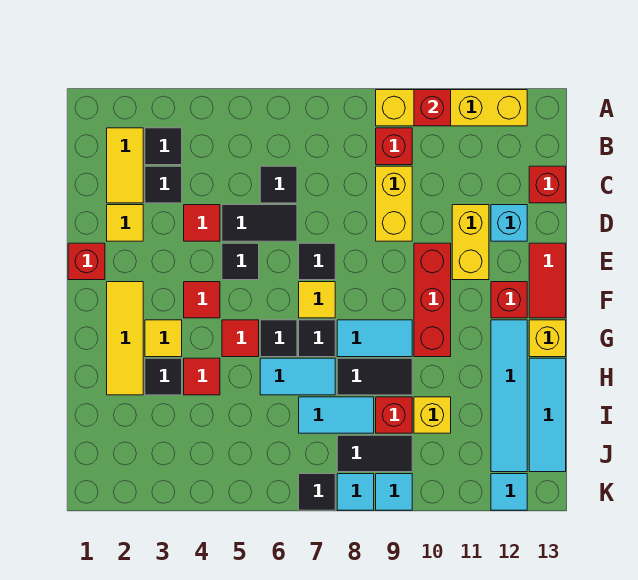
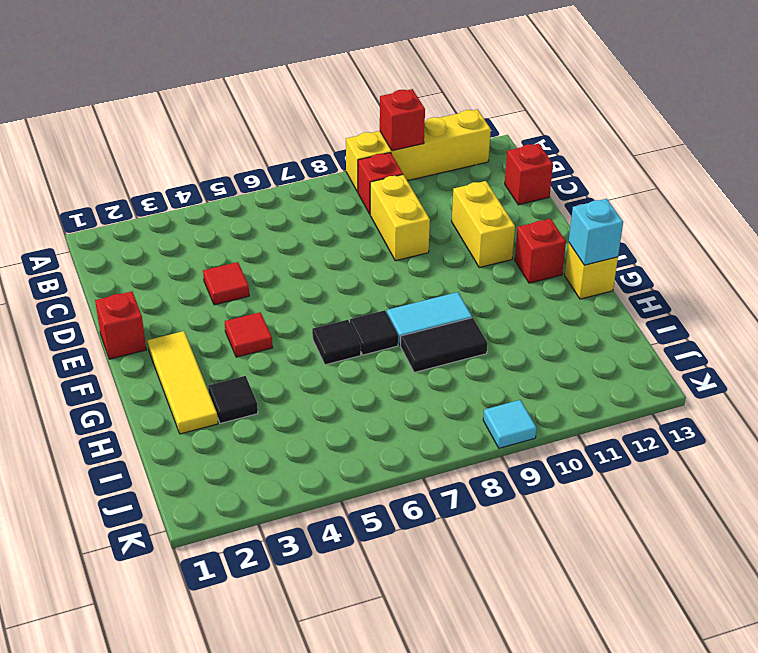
cyan 1x1 brick [569,199,623,265] -> cyan 1x1 brick moved to [491,205,527,241]
none -> yellow 1x2 tile [107,128,143,203]
none -> black 1x1 tile [145,128,182,165]
none -> black 1x1 tile [145,166,182,203]
none -> black 1x1 tile [260,166,297,203]

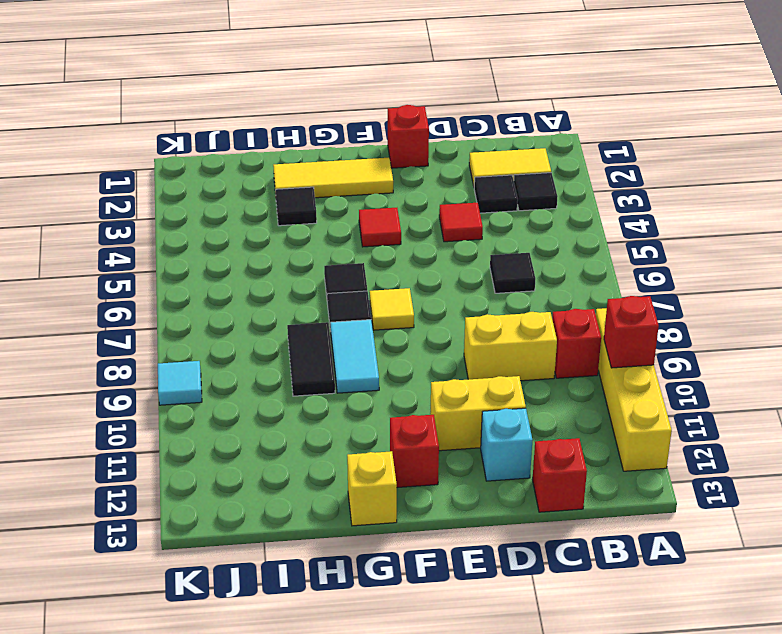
none -> yellow 1x1 tile [107,205,143,241]
none -> black 1x2 tile [222,205,297,241]
none -> black 1x1 tile [222,243,259,280]
none -> black 1x1 tile [299,243,335,280]

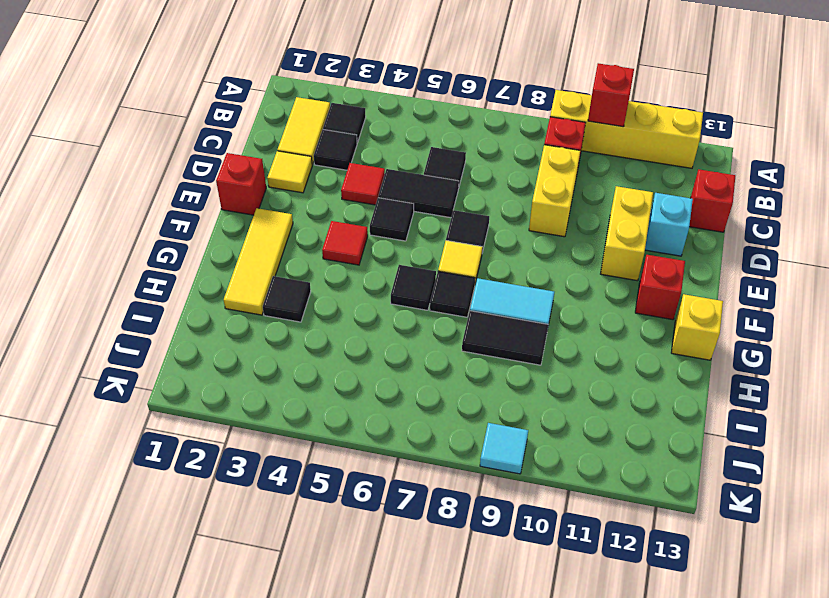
none -> red 1x3 brick [414,243,451,357]
none -> red 1x2 tile [529,243,566,318]
none -> yellow 1x1 tile [145,320,182,357]
none -> red 1x1 tile [222,320,259,357]

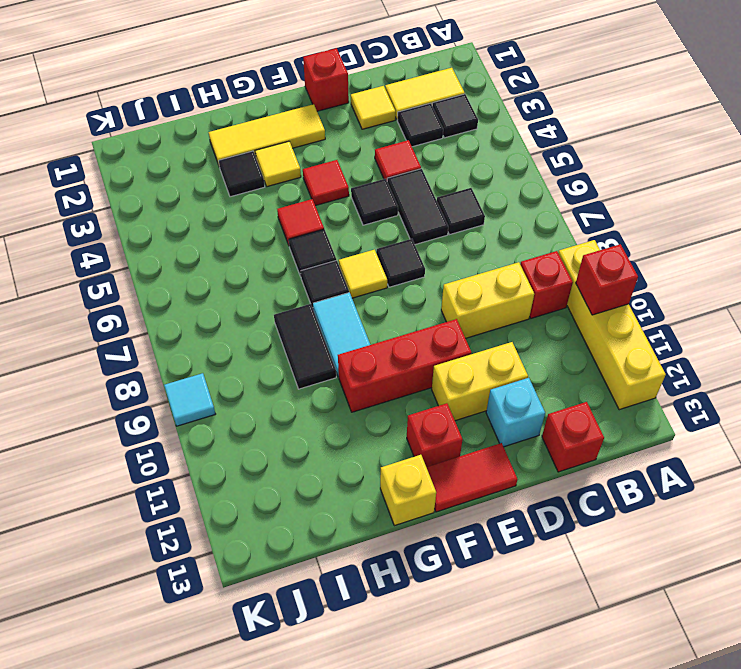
none -> cyan 1x4 tile [491,320,527,472]
none -> red 1x1 tile [184,358,220,395]
none -> cyan 1x2 tile [260,358,335,395]
none -> cyan 1x3 tile [529,358,566,472]

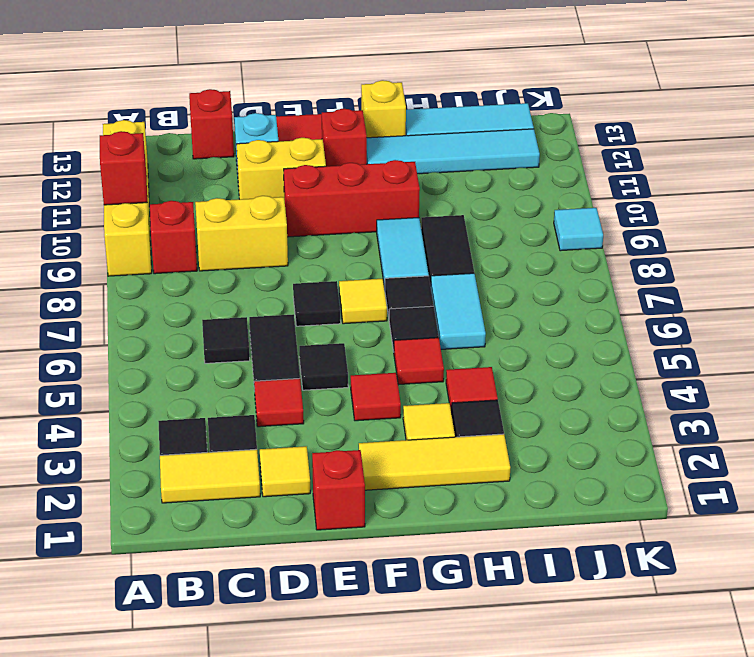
none -> cyan 1x2 tile [299,397,374,433]
none -> red 1x1 brick [376,397,412,433]
none -> yellow 1x1 brick [414,397,451,433]
none -> black 1x2 tile [337,435,412,472]

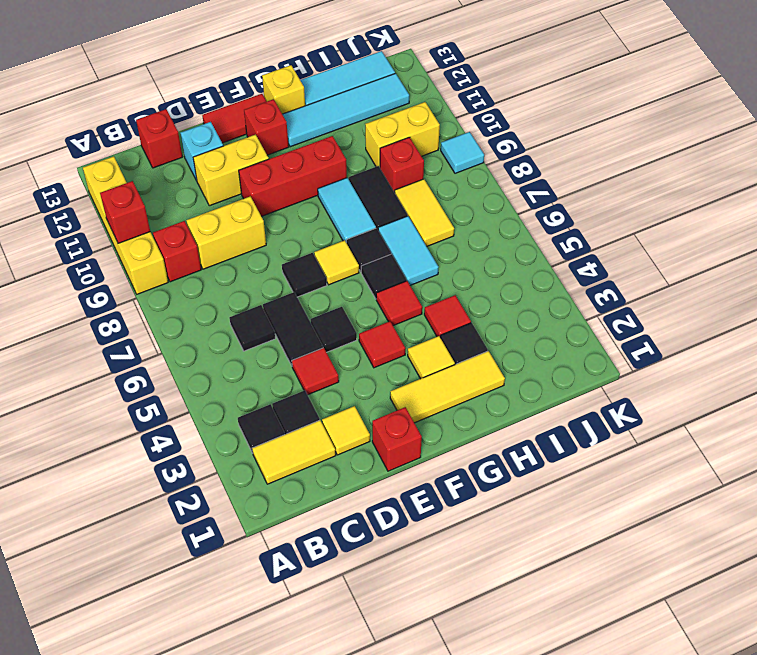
yellow 1x2 tile [395,179,454,247] -> cyan 1x2 tile [299,397,374,433]
yellow 1x2 brick [365,102,440,168] -> yellow 1x1 brick [414,397,451,433]
none -> black 1x2 tile [337,435,412,472]
none -> black 1x1 tile [299,474,335,510]
none -> cyan 1x1 tile [337,474,374,510]
none -> cyan 1x1 tile [491,474,527,510]

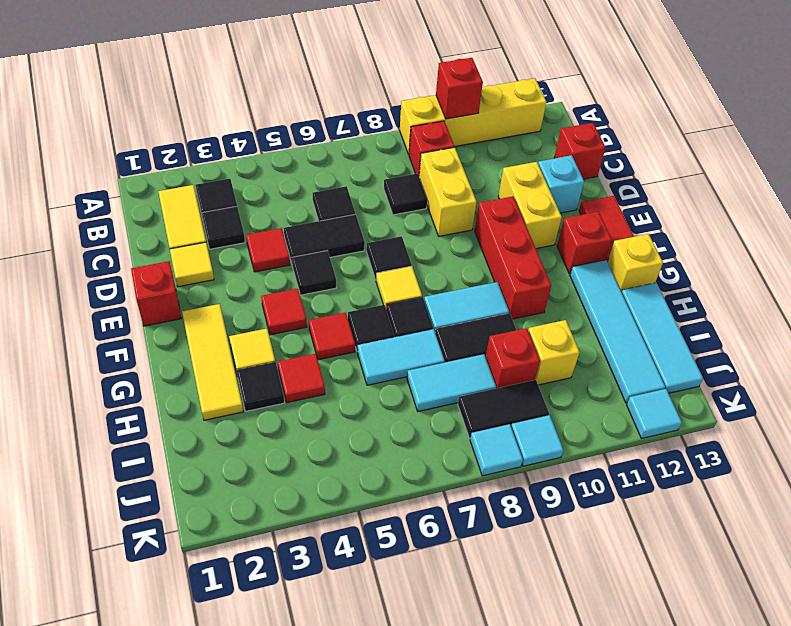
black 1x1 tile [384,174,427,215] -> black 1x1 tile moved to [299,474,335,510]

